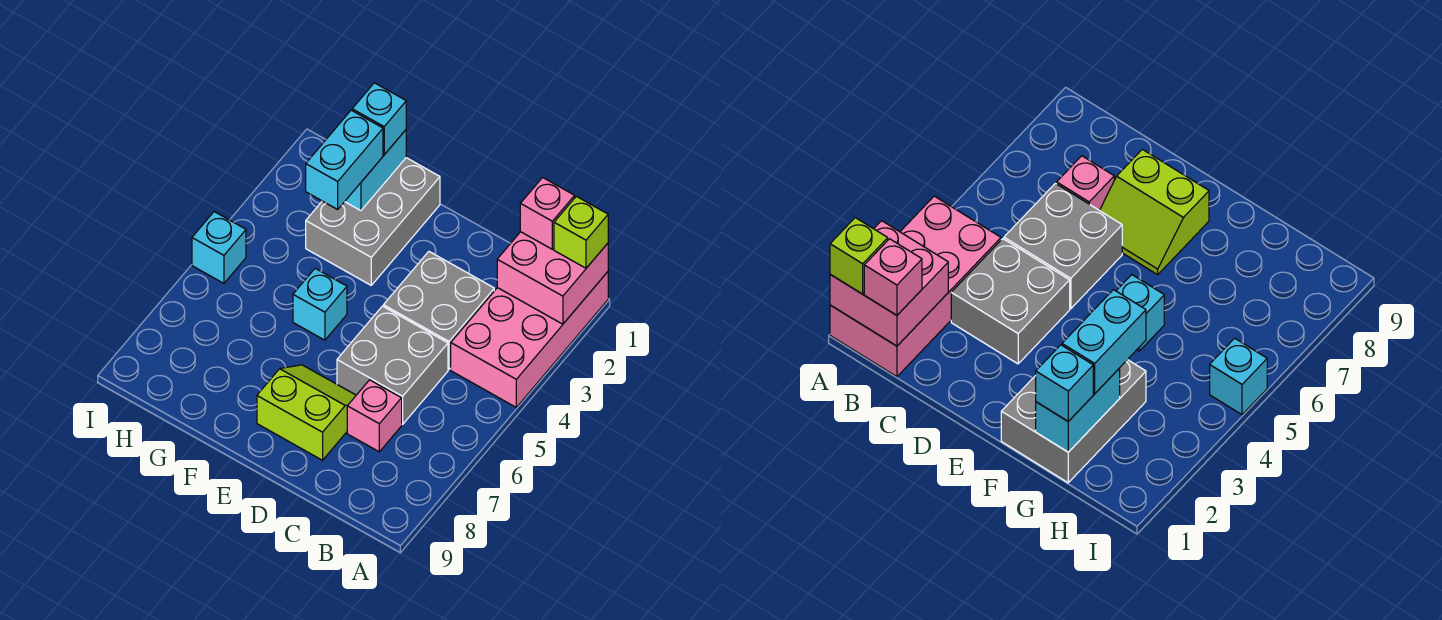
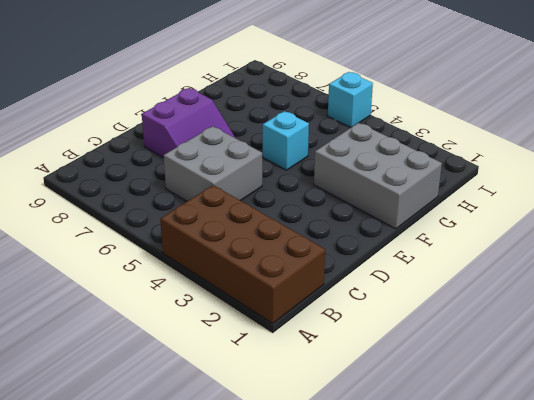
brown 2x4 brick [160,185,325,323] -> pink 2x4 brick [451,272,608,407]
purple 2x2 slope [142,88,235,158] -> lime 2x2 slope [257,365,356,460]
none -> grey 2x2 brick [383,252,494,369]
none -> pink 1x1 brick [347,380,402,452]
none -> pink 2x2 brick [497,232,608,324]

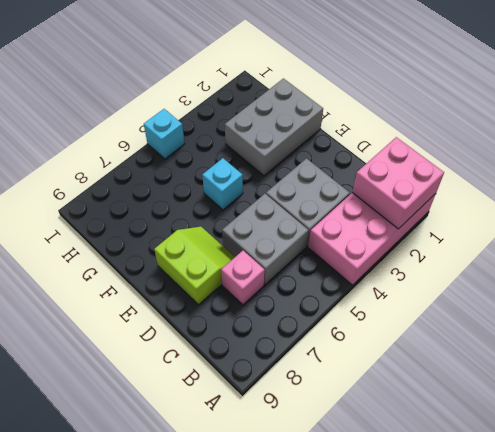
none -> cyan 1x2 brick [345,130,406,211]
none -> lime 1x1 brick [554,196,608,268]
none -> pink 1x1 brick [520,177,575,249]

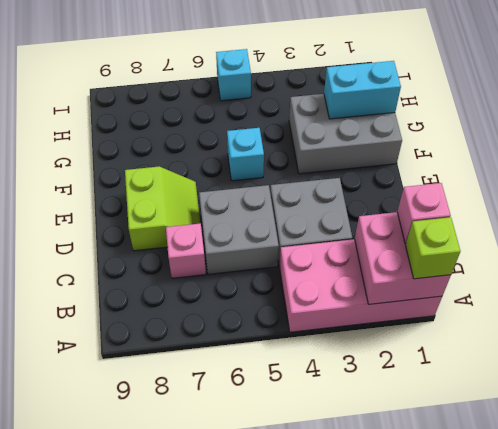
none -> cyan 1x1 brick [352,83,406,155]
none -> cyan 1x2 brick [306,110,383,209]

